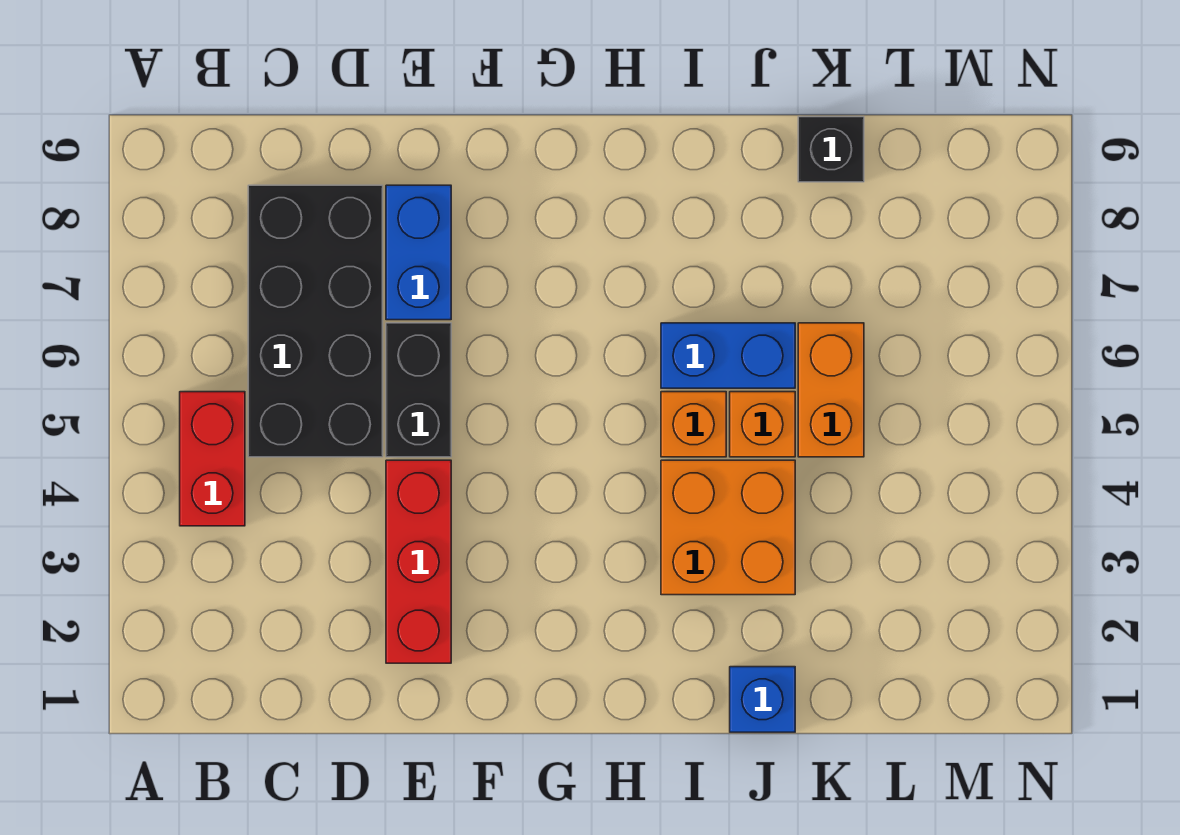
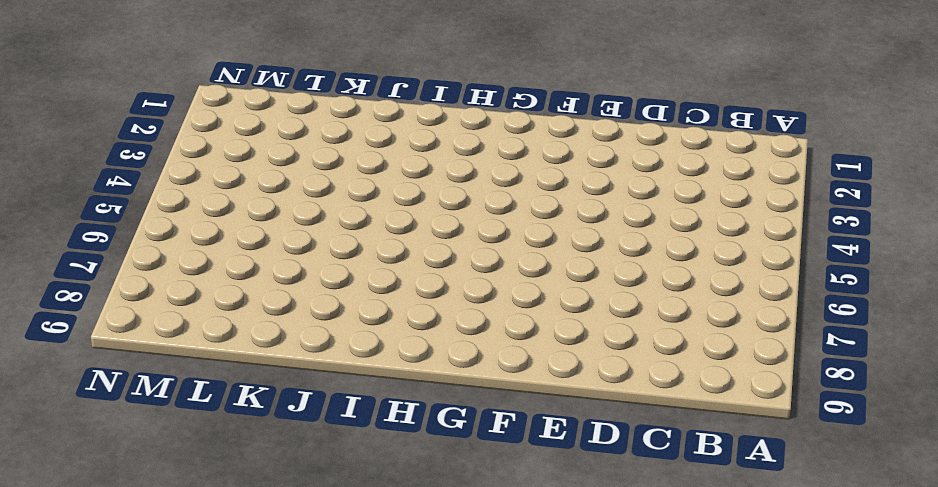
none -> red 1x2 brick [180,392,245,526]
none -> black 2x4 brick [248,185,383,457]
none -> red 1x3 brick [386,460,451,663]

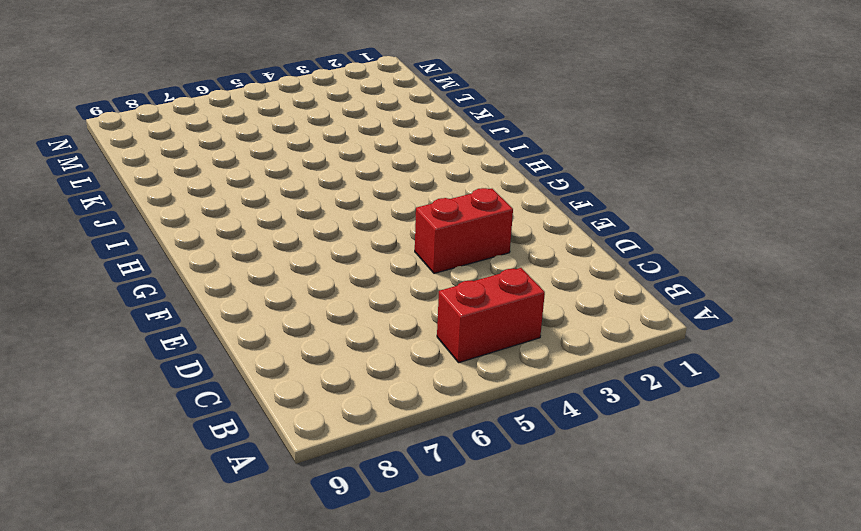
red 1x2 brick [415,188,513,273] -> red 1x3 brick [386,460,451,663]
none -> black 2x4 brick [248,185,383,457]
none -> black 1x2 brick [386,323,451,457]
none -> blue 1x2 brick [386,185,451,320]

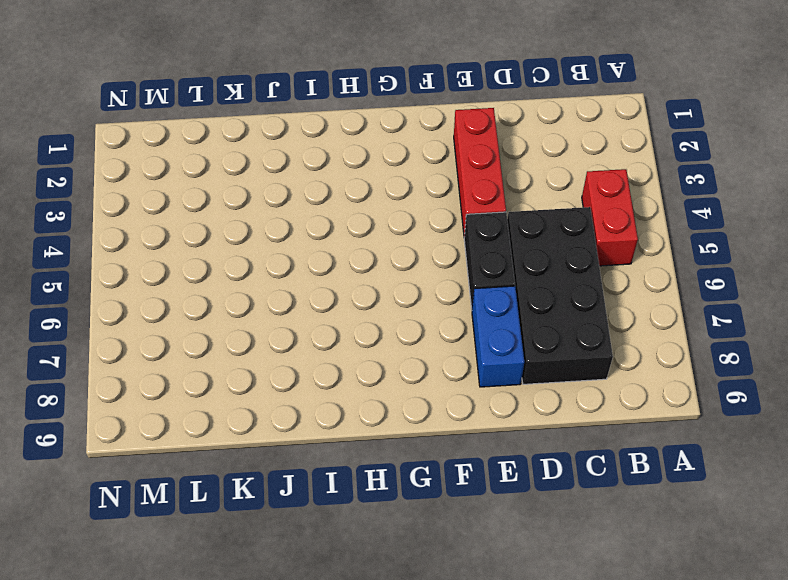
none -> orange 2x2 brick [661,460,795,595]
none -> orange 1x1 brick [661,392,726,457]
none -> blue 1x2 brick [661,323,795,388]

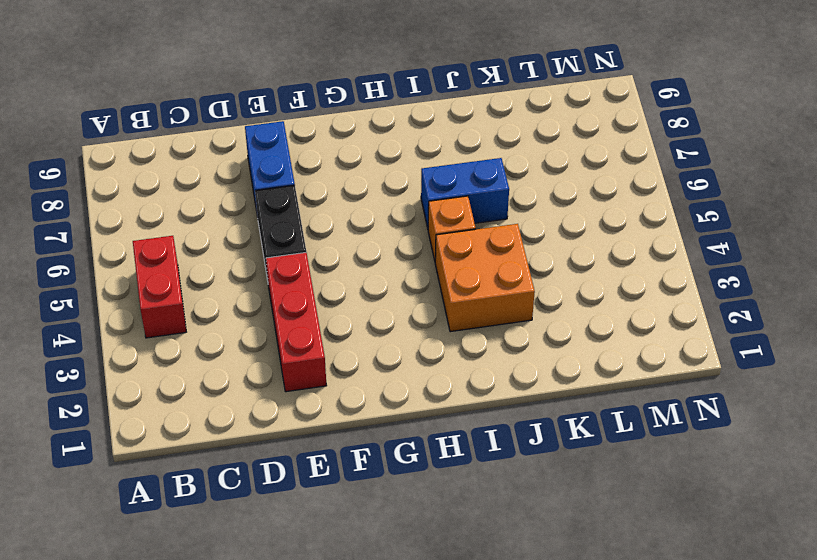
none -> black 2x4 brick [248,185,383,457]
none -> blue 1x1 brick [730,667,795,732]
none -> orange 1x1 brick [730,392,795,457]

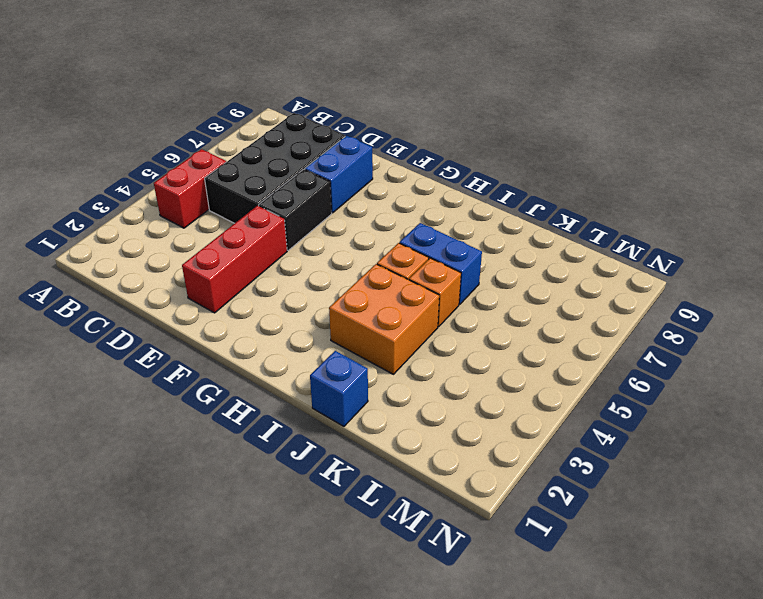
none -> orange 1x2 brick [798,323,864,457]
none -> black 1x1 brick [798,117,864,182]

